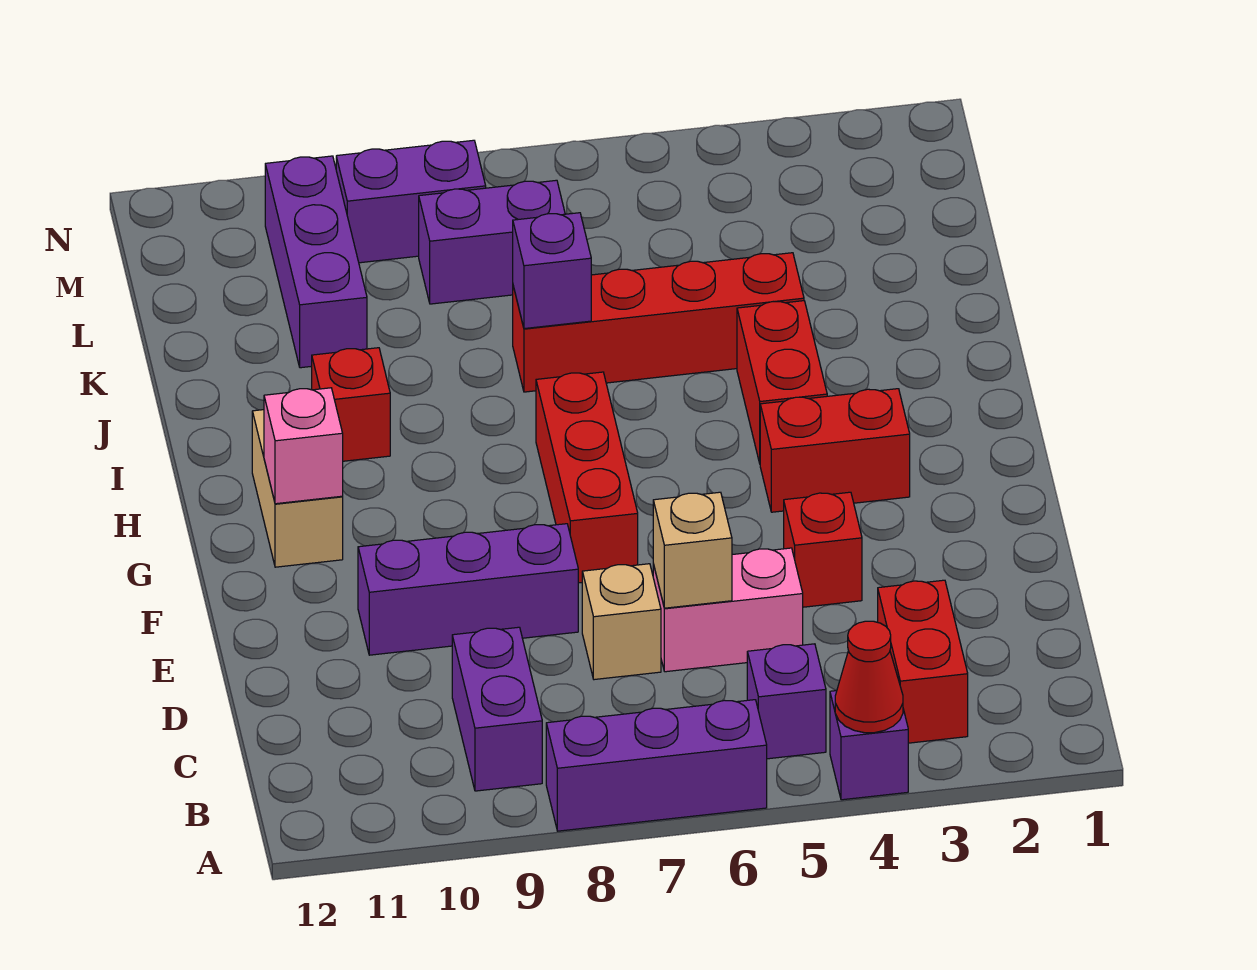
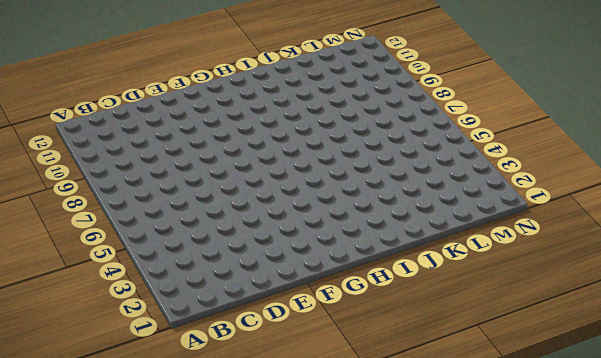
none -> purple 1x1 brick [830,691,908,800]
none -> purple 1x3 brick [546,700,767,831]
none -> red 1x2 brick [878,580,968,743]

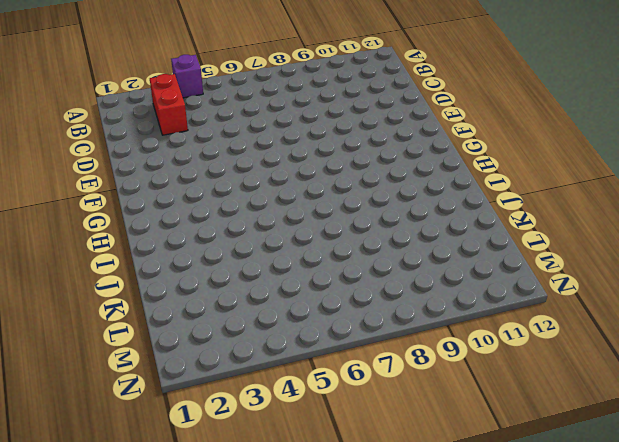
none -> purple 1x3 brick [546,700,767,831]
none -> purple 1x1 brick [747,644,826,759]
none -> purple 1x2 brick [452,627,542,791]

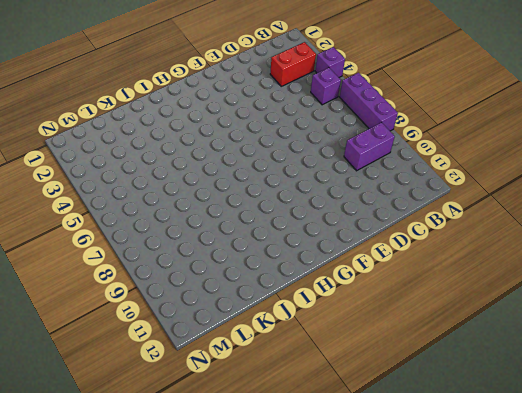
none -> pink 1x2 brick [653,548,803,672]
none -> tan 1x1 brick [582,564,661,680]
none -> red 1x1 brick [784,492,862,607]

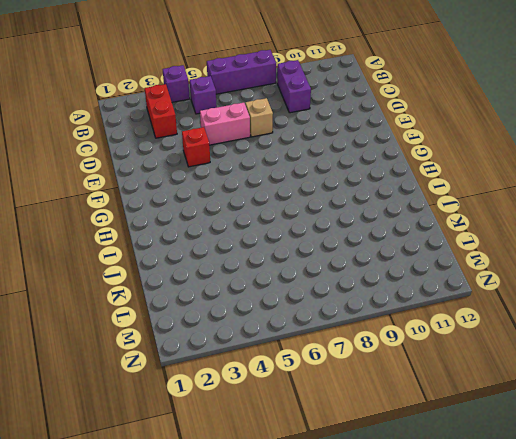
none -> purple 1x3 brick [358,524,578,655]
none -> red 1x3 brick [536,372,638,583]
none -> red 1x2 brick [760,389,910,512]

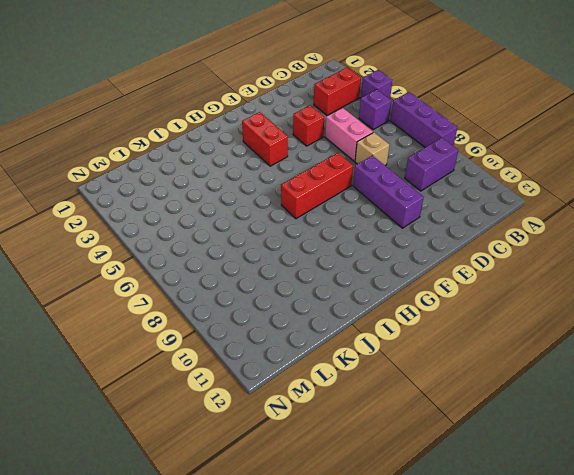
none -> tan 1x2 brick [252,410,343,567]
none -> red 1x2 brick [737,301,827,463]
none -> red 1x1 brick [312,348,390,461]

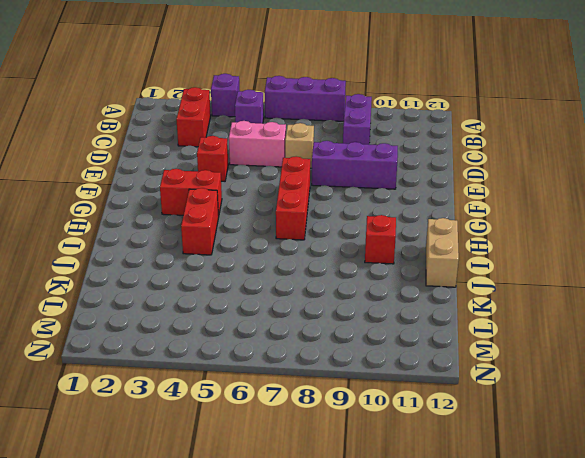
tan 1x2 brick [426,218,459,287] -> tan 1x2 brick moved to [252,410,343,567]
none -> red 1x4 brick [513,253,804,392]
none -> purple 1x3 brick [265,156,367,368]
none -> purple 1x2 brick [419,180,565,304]

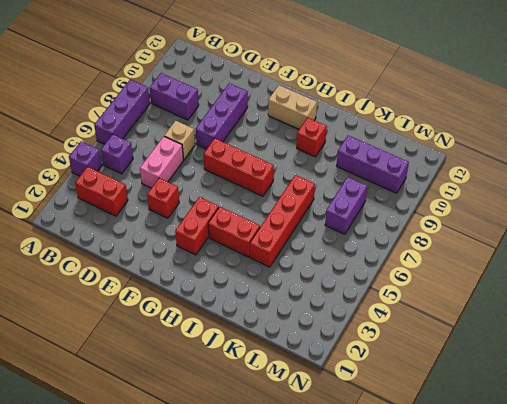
none -> purple 1x2 brick [336,140,486,263]
none -> red 1x1 cone [835,621,903,733]
none -> tan 1x1 brick [653,492,732,608]

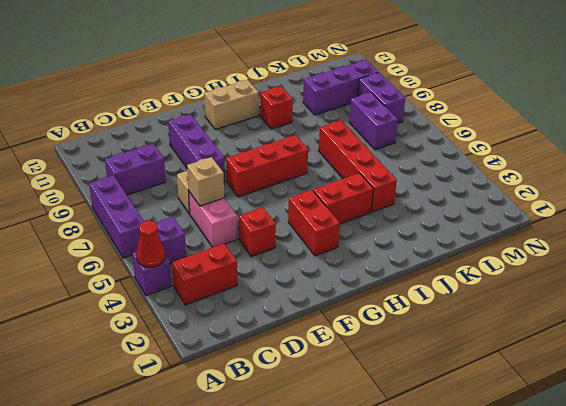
none -> pink 1x1 brick [264,388,343,504]
none -> purple 1x1 brick [513,213,591,329]

